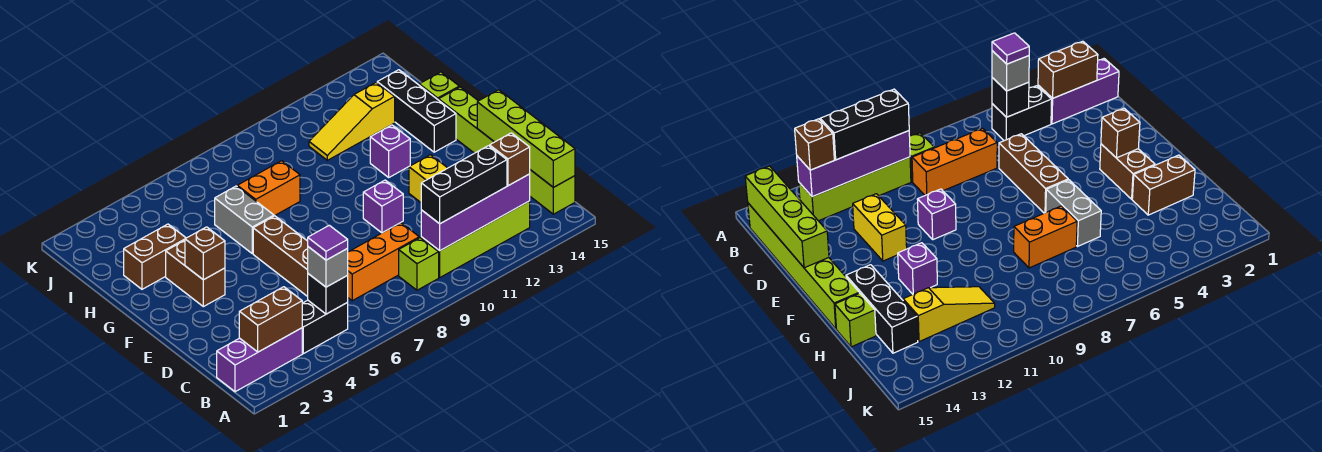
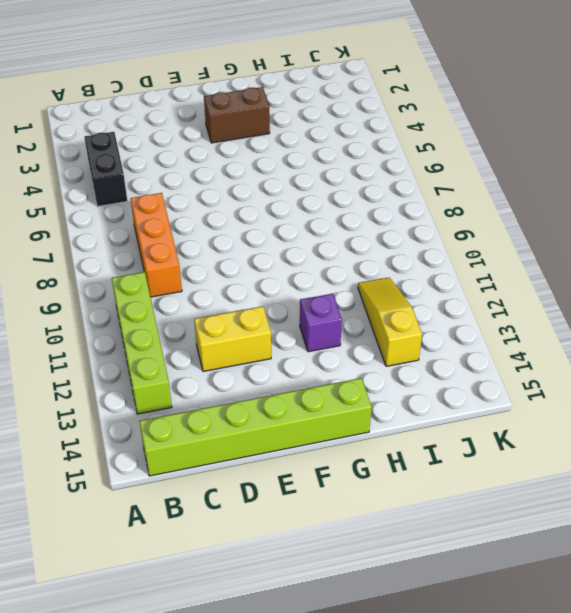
none -> purple 1x3 brick [217,328,302,392]
none -> lime 1x1 brick [399,238,439,290]
none -> brown 1x3 brick [253,216,308,297]

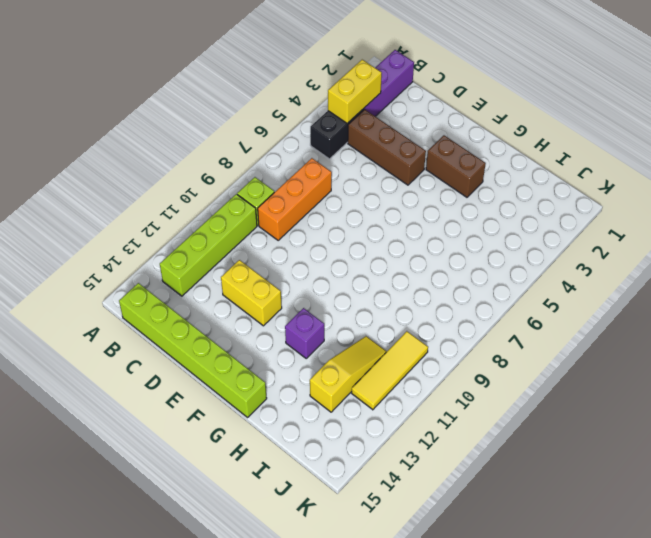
yellow 1x2 brick [328,60,382,123] -> brown 1x2 brick [239,287,302,352]
brown 1x3 brick [348,109,426,185] -> brown 1x3 brick moved to [253,216,308,297]
yellow 1x3 tile [351,331,428,410] -> none
none -> purple 1x1 brick [363,180,403,233]
none -> grey 1x2 brick [215,186,274,254]
none -> black 1x3 brick [377,70,456,152]

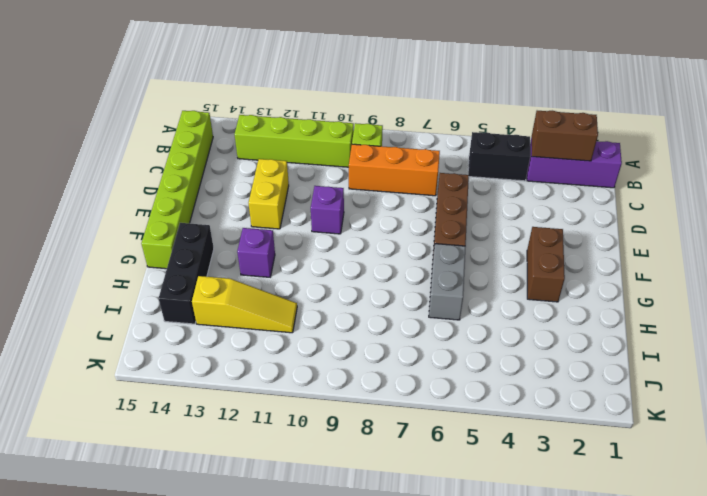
none -> brown 1x2 brick [124,224,186,289]
none -> orange 1x2 brick [237,161,300,216]
none -> lime 1x1 brick [419,72,459,100]

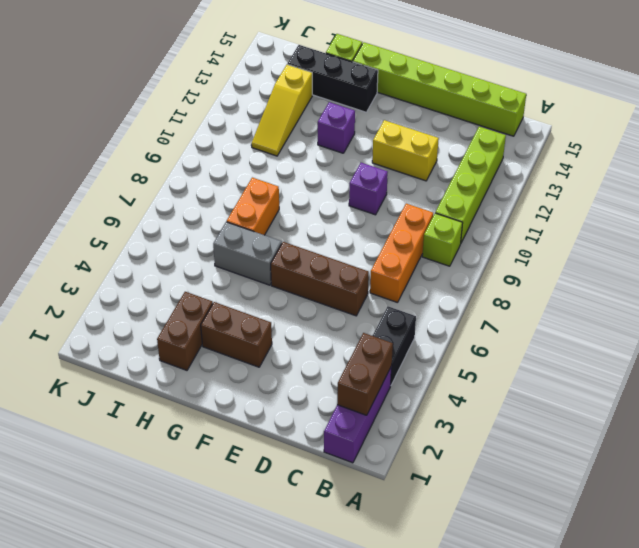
none -> black 1x1 brick [308,274,348,314]
none -> purple 1x4 brick [421,174,530,251]
none -> lime 1x4 brick [477,90,575,187]

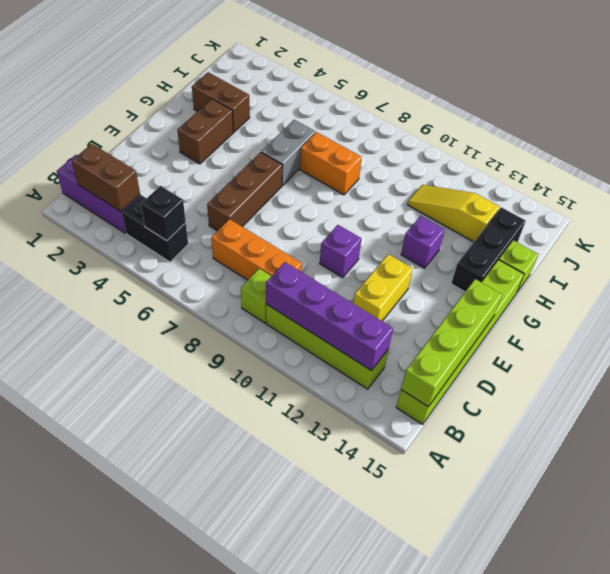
none -> brown 1x1 brick [185,227,225,280]
none -> grey 1x1 brick [308,247,348,287]
none -> black 1x3 brick [421,146,507,224]

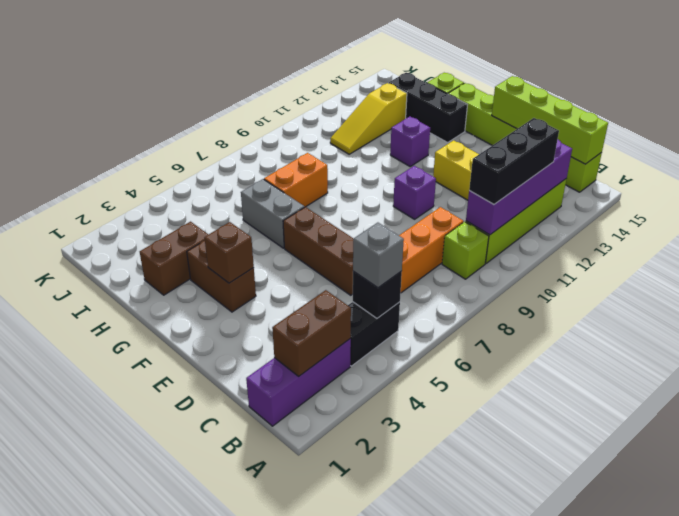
none -> brown 1x1 brick [490,133,530,186]
none -> purple 1x1 tile [308,225,348,260]

